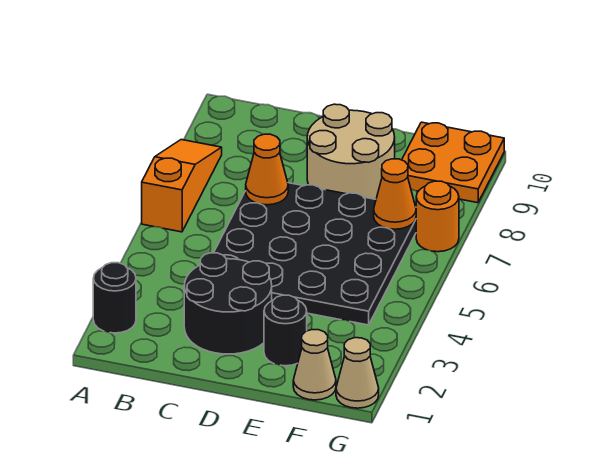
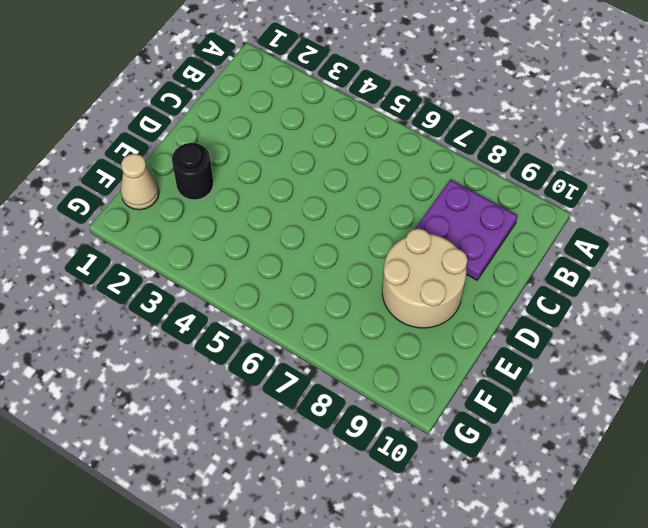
purple 2x2 plate [415,180,518,280] -> none
none -> black 1x1 round brick [93,263,136,333]
none -> orange 1x3 slope [142,140,222,232]
none -> black 2x2 round brick [184,253,272,354]

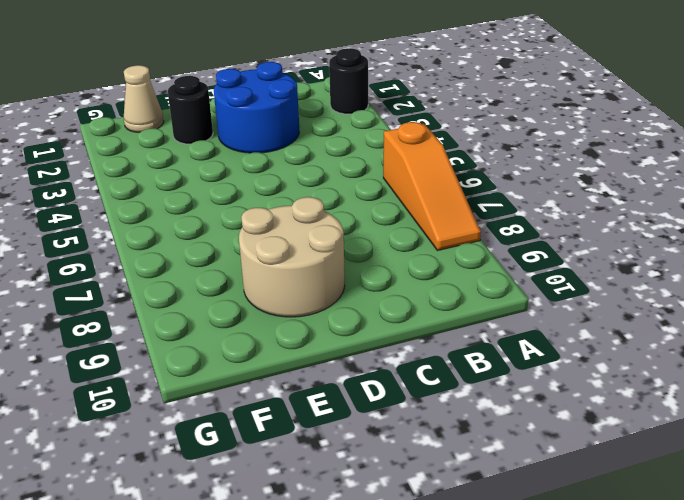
blue 2x2 round brick [214,62,299,153] -> black 2x2 round brick [184,253,272,354]
none -> black 4x4 plate [214,183,416,325]
none -> orange 2x2 plate [402,122,504,203]
none -> tan 1x1 cone [336,338,379,408]

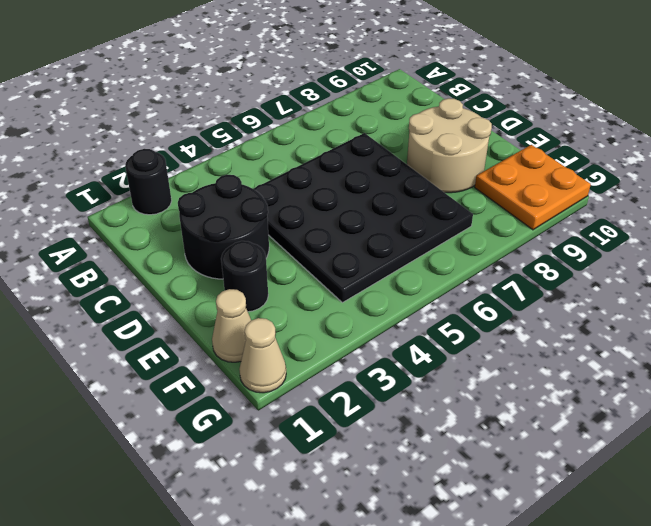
none -> orange 1x3 slope [142,140,222,232]
none -> orange 1x1 round brick [416,181,459,252]
none -> orange 1x1 cone [246,134,288,205]

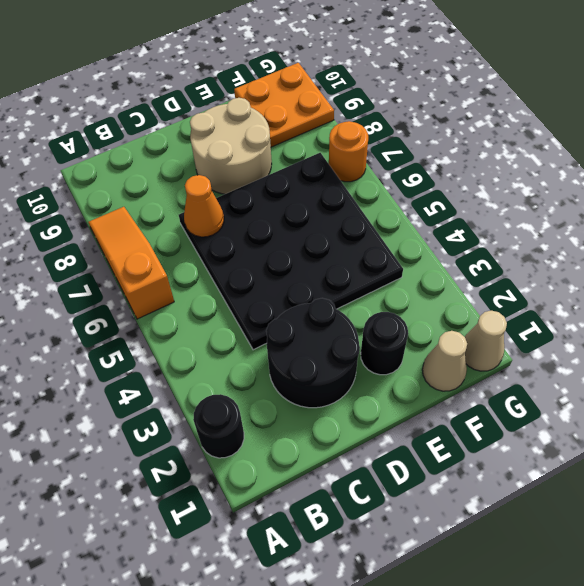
none -> orange 1x1 cone [374,159,416,229]

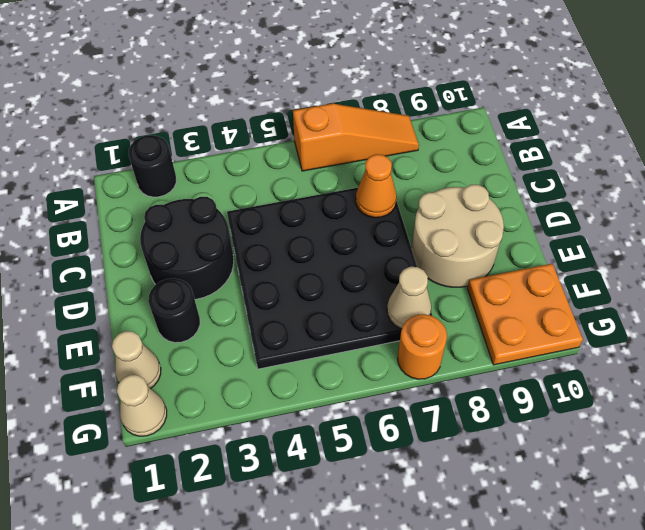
tan 1x1 cone [387,267,431,329] -> orange 1x1 cone [374,159,416,229]

